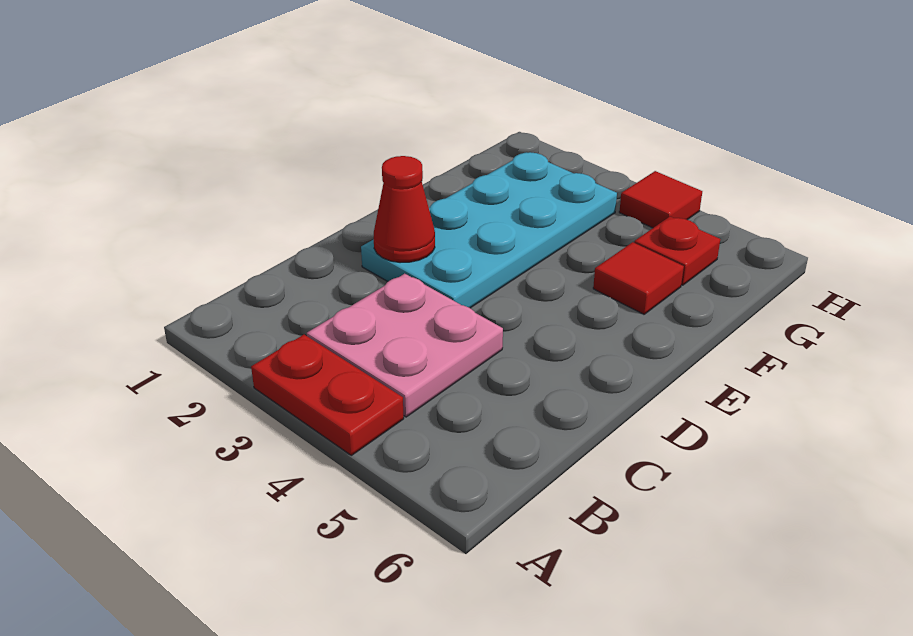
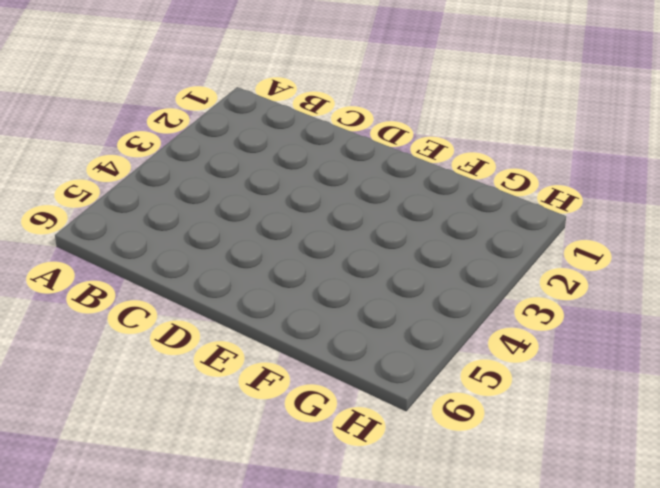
none -> red 1x2 plate [251,335,404,455]
none -> pink 2x2 plate [307,274,503,417]

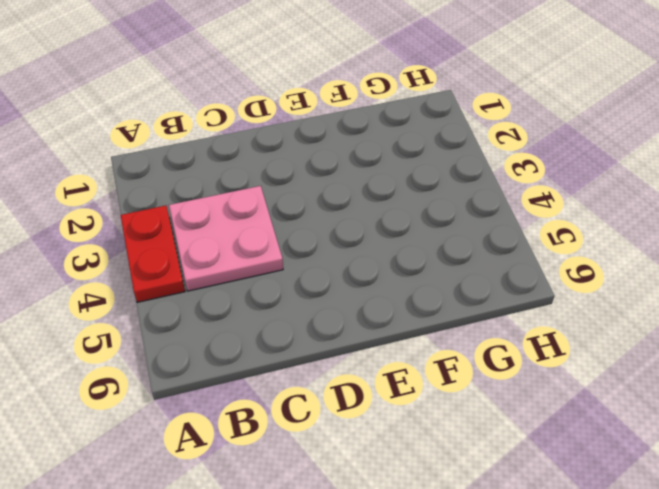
none -> cyan 2x4 plate [361,152,617,308]
none -> red 1x1 tile [593,242,684,314]

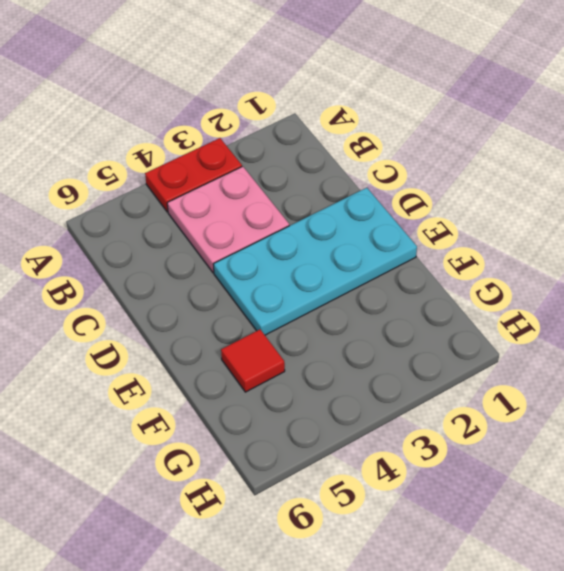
cyan 2x4 plate [213,188,417,335] -> cyan 2x4 plate turned to [361,152,617,308]
none -> red 1x1 plate [634,217,720,285]
none -> red 1x1 tile [619,171,702,228]

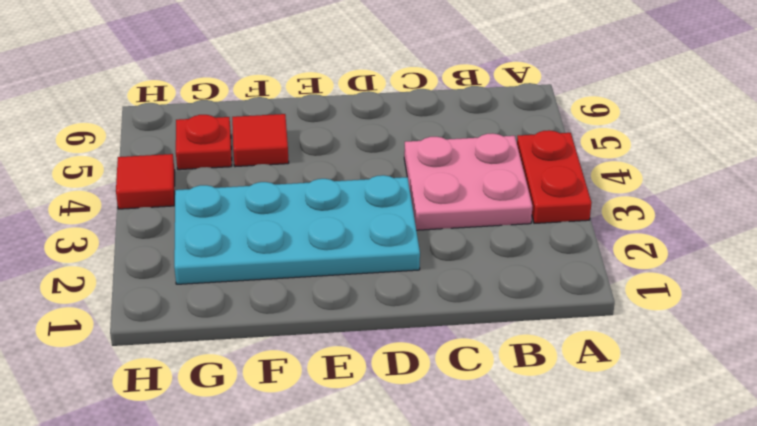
none -> red 1x1 cone [374,156,435,263]

